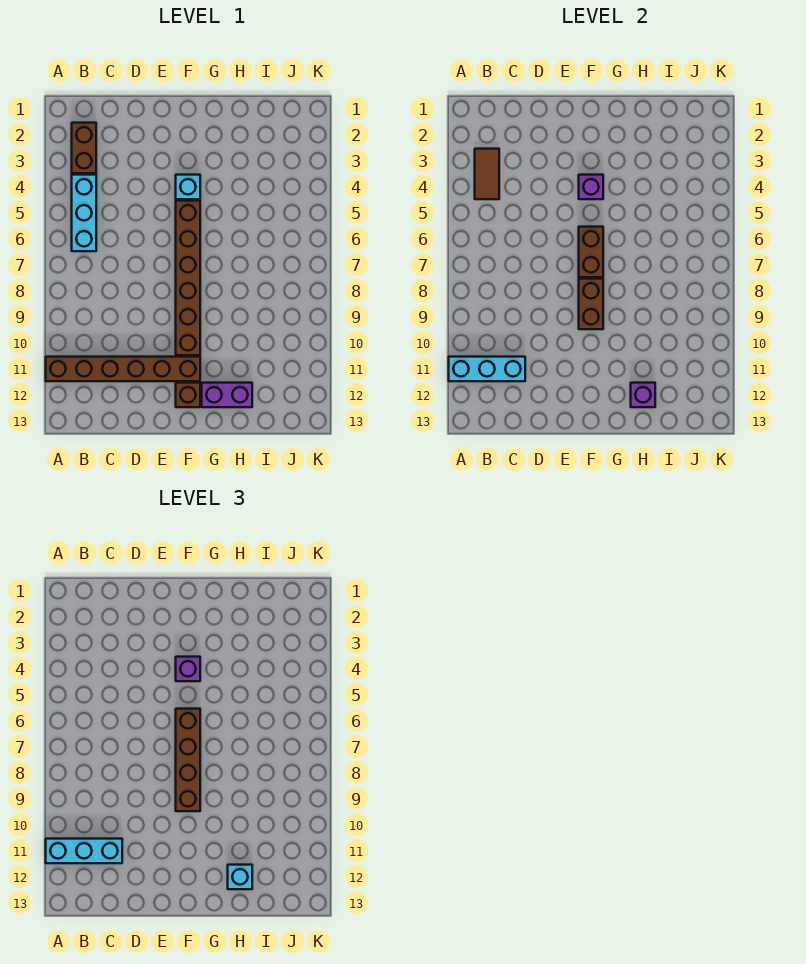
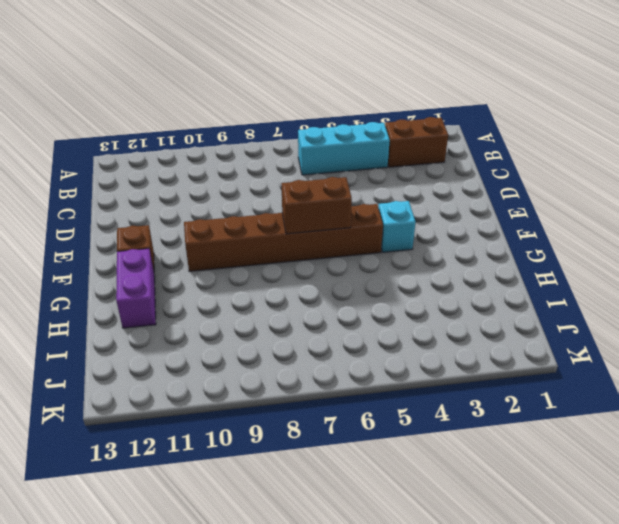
none -> brown 1x6 brick [46,357,200,381]
none -> cyan 1x3 brick [449,357,525,381]
none -> brown 1x2 tile [475,149,499,199]

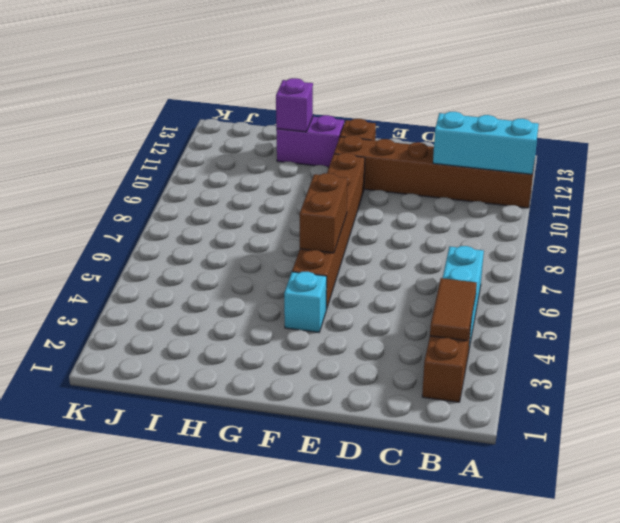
none -> purple 1x1 brick [579,175,603,199]
none -> brown 1x2 brick [579,279,603,329]
none -> cyan 1x3 brick [46,839,122,863]

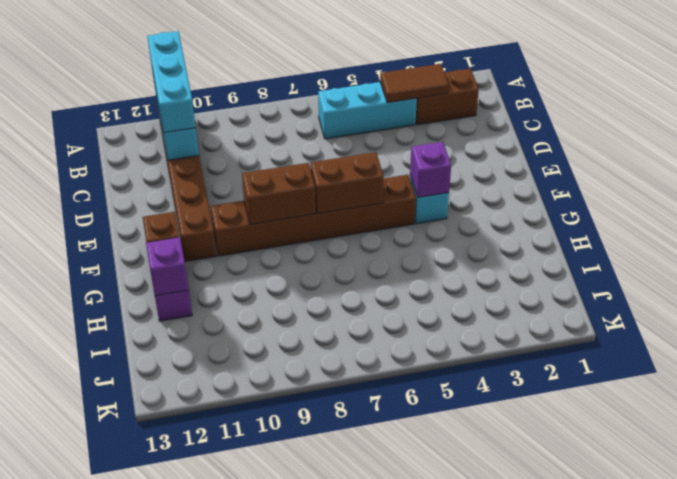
none -> purple 1x1 brick [176,657,200,681]
none -> brown 1x4 brick [176,709,200,811]
none -> cyan 1x1 brick [228,865,252,889]

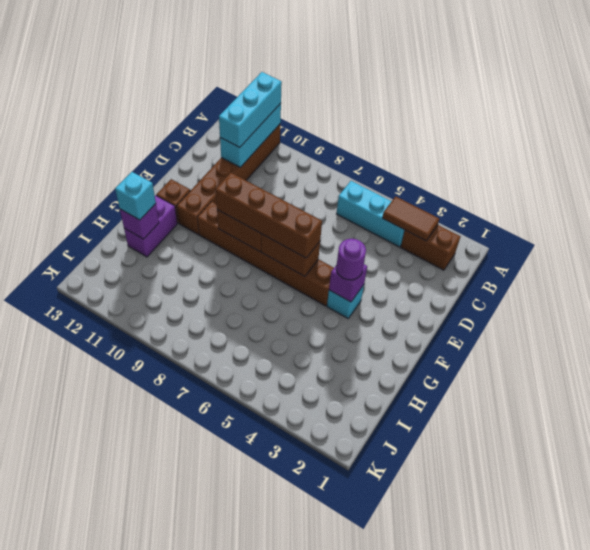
purple 1x1 round brick [336,239,366,280] -> purple 1x1 brick [176,657,200,681]

